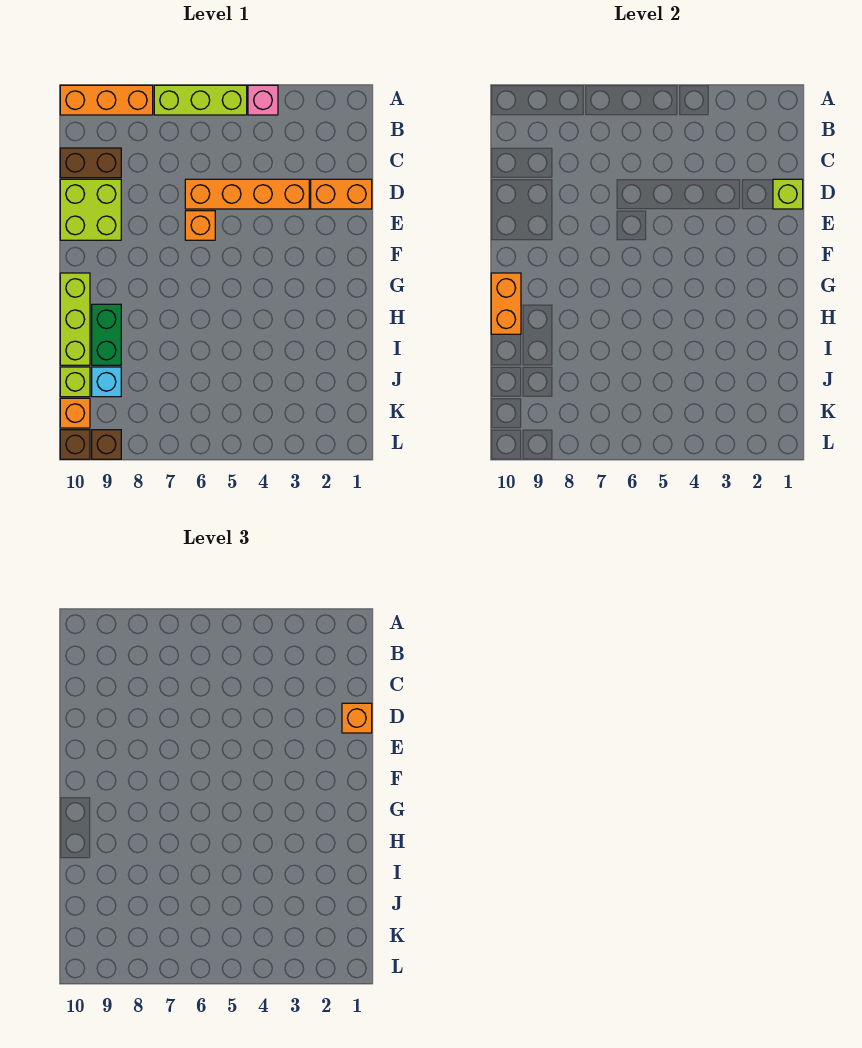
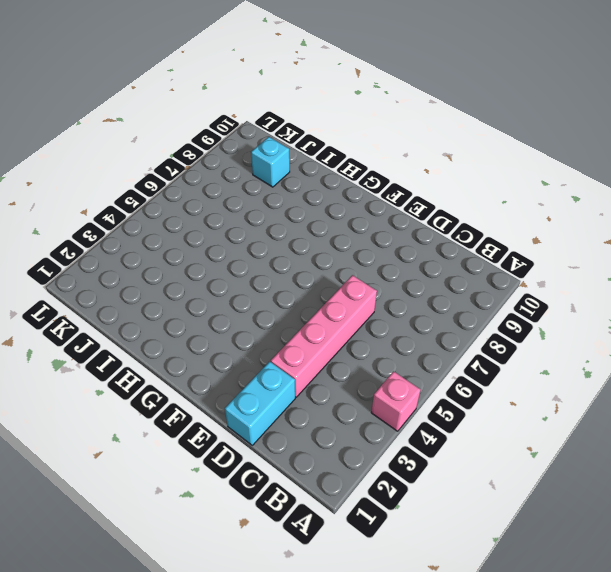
cyan 1x2 brick [225,361,295,445] -> orange 1x2 brick [311,179,372,209]
pink 1x4 brick [271,275,377,397] -> orange 1x4 brick [185,179,309,209]
none -> lime 1x3 brick [154,85,247,115]
none -> orange 1x3 brick [60,85,153,115]
none -> brown 1x2 brick [60,148,121,178]

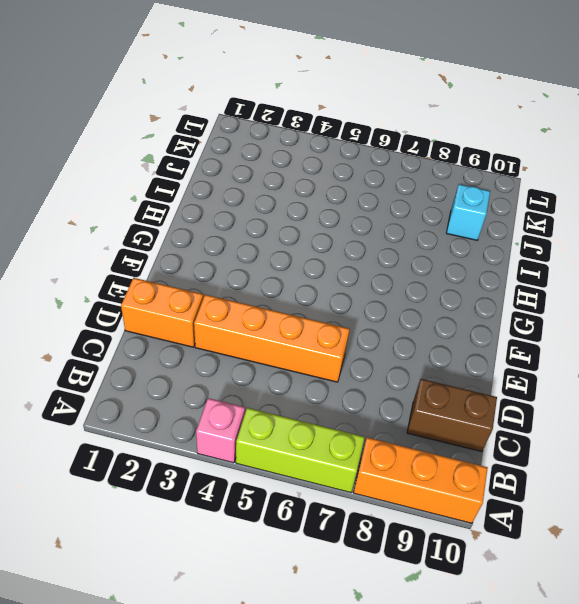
none -> lime 2x2 brick [60,179,121,240]
none -> orange 1x1 brick [185,211,215,240]
none -> lime 1x3 brick [60,273,90,365]

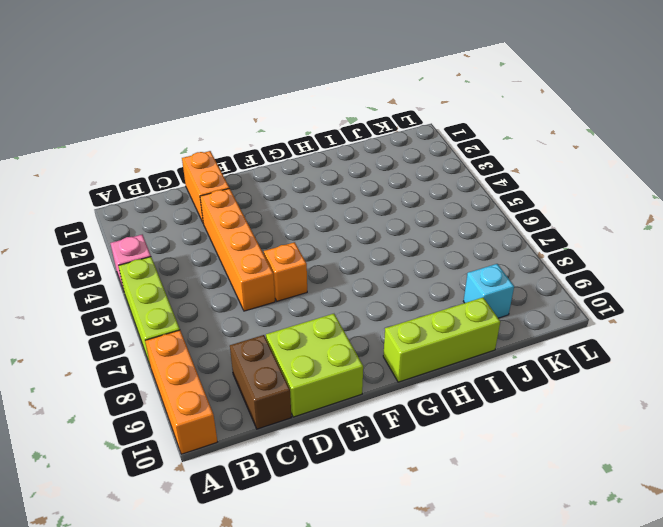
none -> green 1x2 brick [92,304,121,365]
none -> lime 1x1 brick [60,367,90,397]
none -> orange 1x1 brick [60,398,90,428]

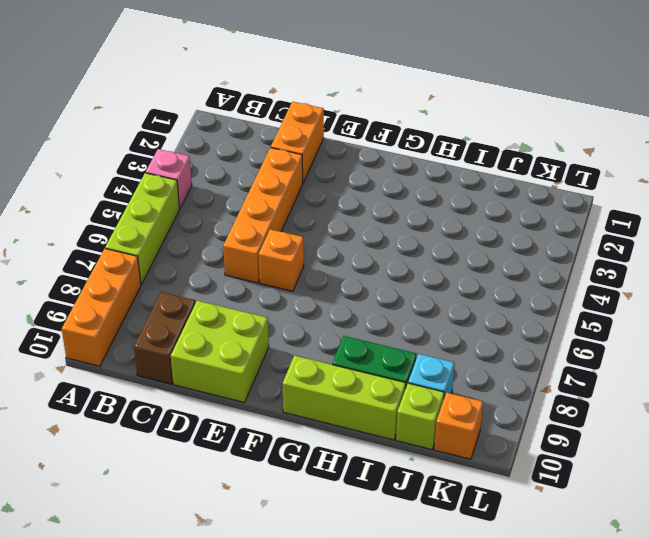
none -> brown 1x1 brick [92,430,121,459]
none -> brown 1x1 brick [60,430,90,459]
none -> lime 1x1 brick [773,179,803,209]

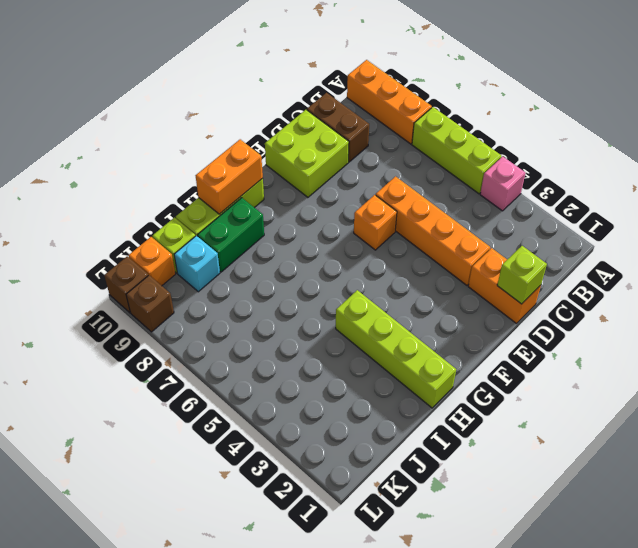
lime 1x4 brick [336,290,456,408] -> none
none -> orange 1x1 brick [342,703,372,733]

